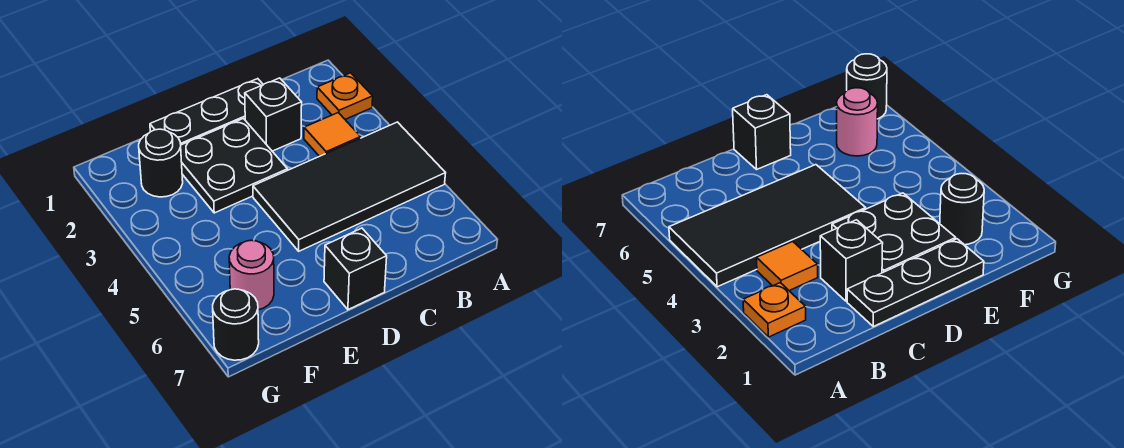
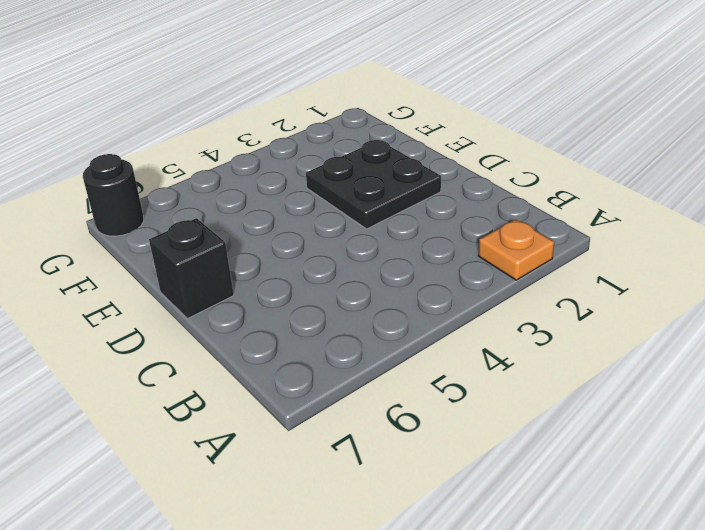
none -> black 2x4 tile [253,122,446,251]
none -> orange 1x1 tile [304,113,361,156]

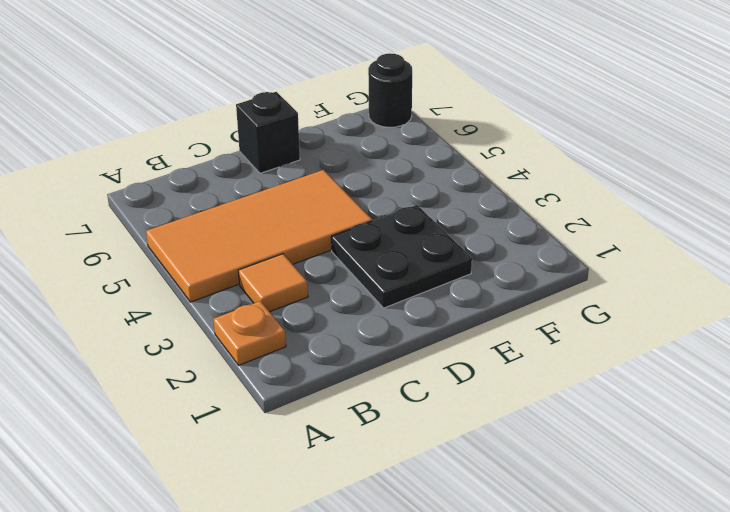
orange 2x4 tile [146,170,372,302] -> black 2x4 tile [253,122,446,251]
none -> black 1x3 plate [150,79,263,145]
none -> black 1x1 brick [245,78,302,151]

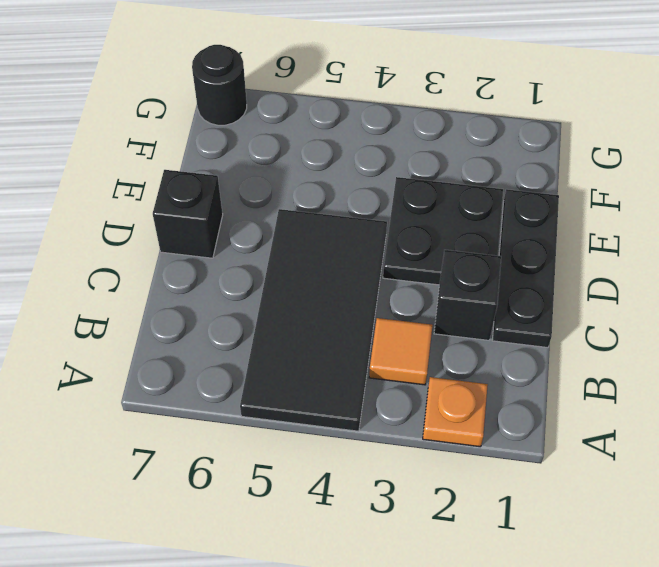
none -> black 1x1 round brick [139,129,183,197]
none -> pink 1x1 round brick [229,240,274,310]

